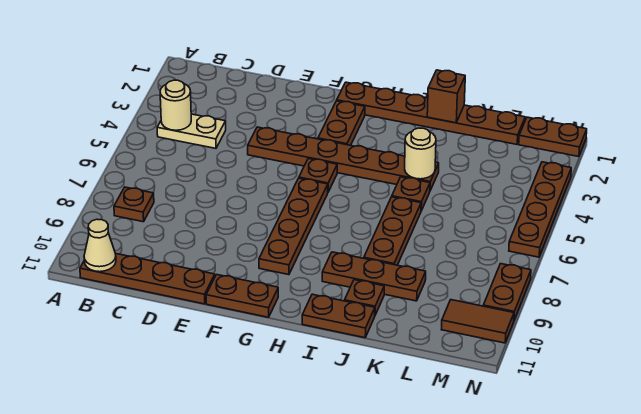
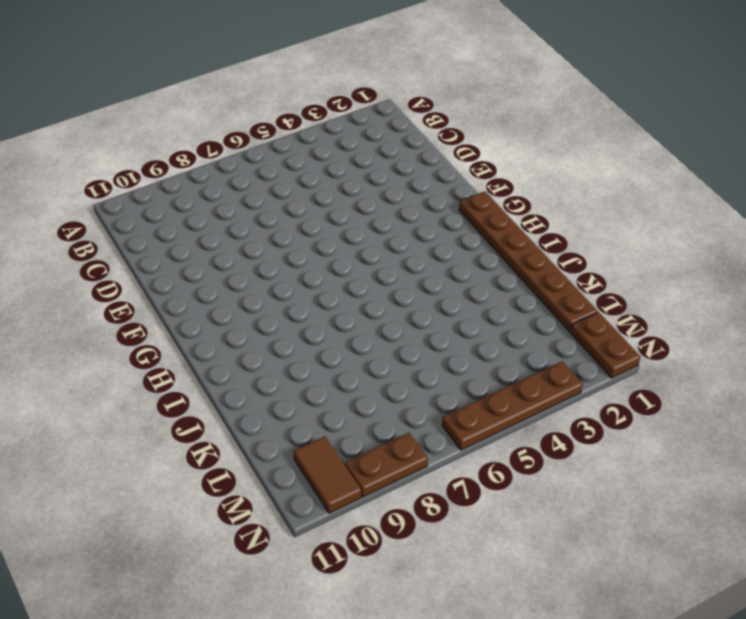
none -> tan 1x2 plate [157,114,226,148]
none -> brown 1x1 plate [114,187,154,222]
none -> brown 1x4 plate [80,253,215,304]

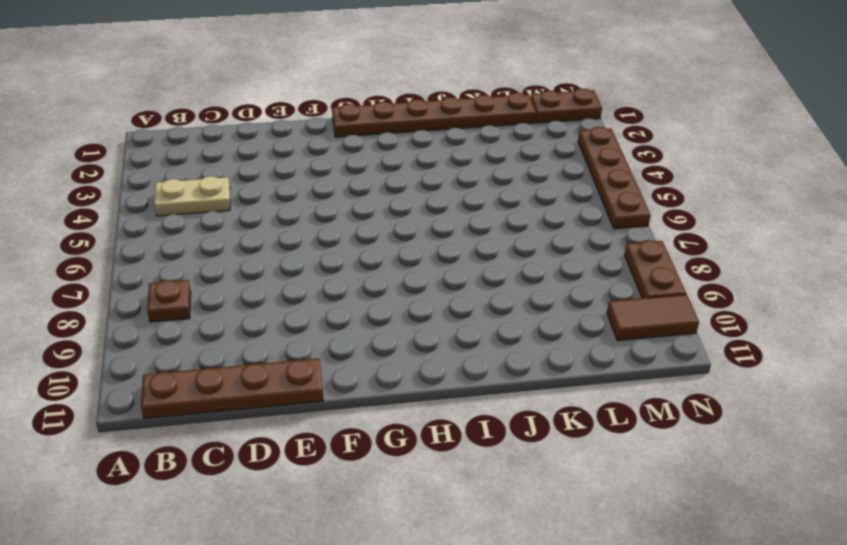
none -> brown 1x6 plate [248,127,439,190]
none -> brown 1x2 plate [206,275,278,317]
none -> brown 1x2 plate [318,101,365,145]

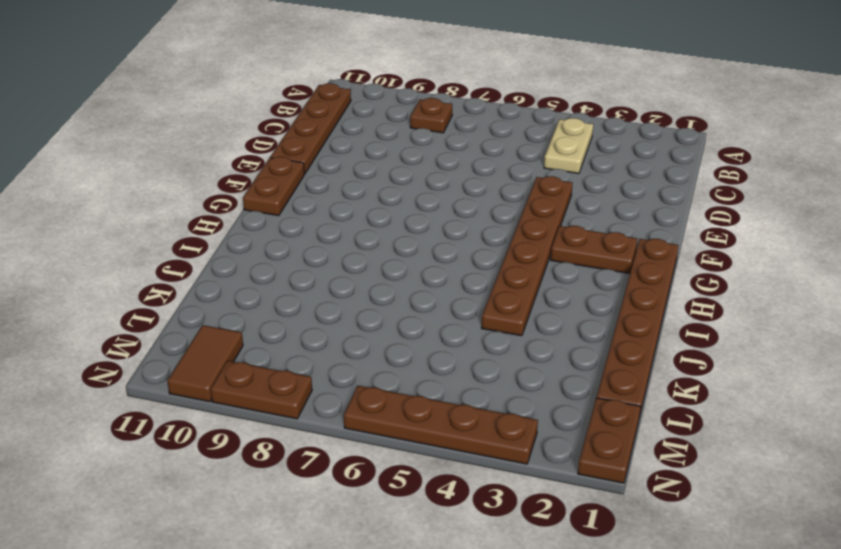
none -> brown 1x1 plate [299,159,337,192]
none -> brown 1x4 plate [259,178,328,275]
none -> brown 1x3 plate [322,252,426,301]

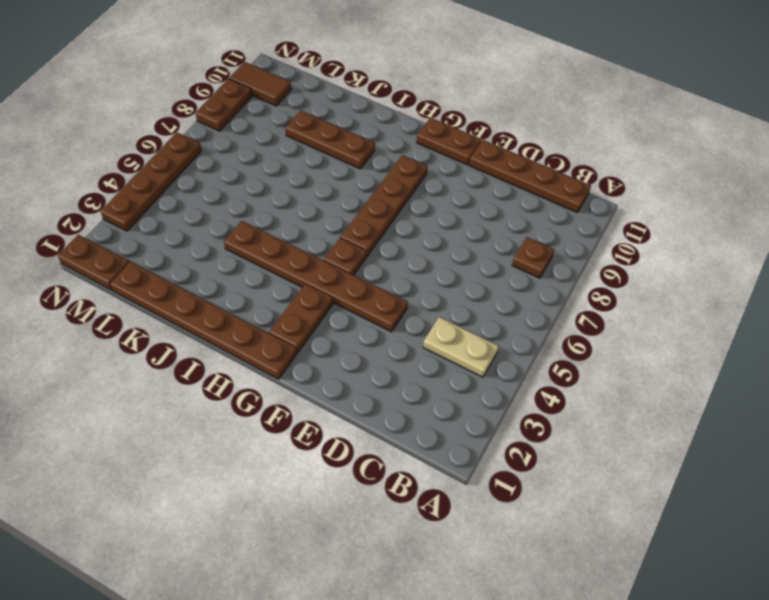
none -> brown 1x2 plate [302,294,375,338]
none -> brown 1x1 plate [392,177,430,211]
none -> brown 1x3 plate [364,197,421,265]

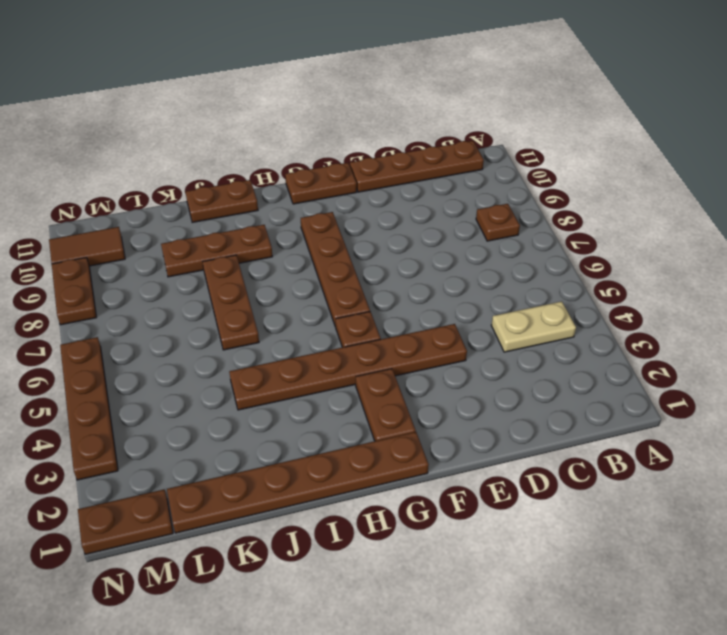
none -> brown 1x1 plate [392,177,430,211]
none -> brown 1x1 plate [345,280,384,315]
none -> tan 1x1 round brick [160,80,191,130]

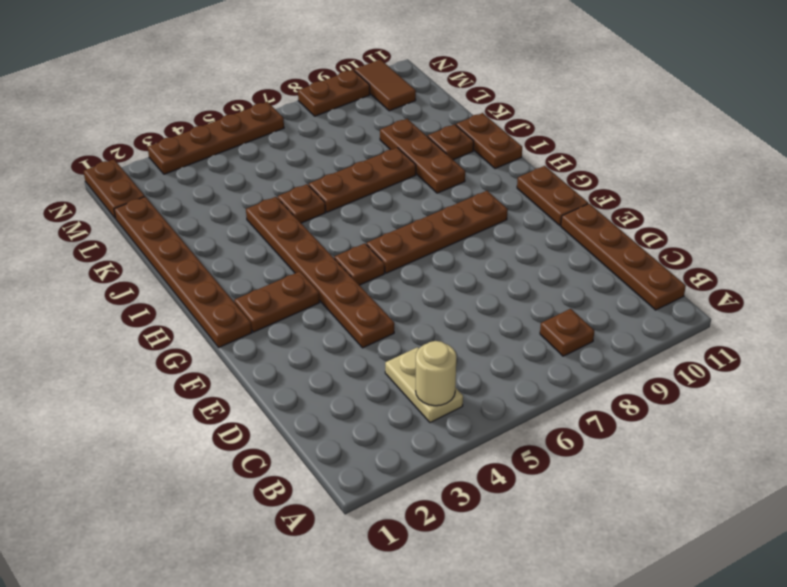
none -> tan 1x1 cone [84,219,116,272]
none -> brown 1x1 brick [427,70,465,123]
none -> tan 1x1 round brick [405,128,436,179]

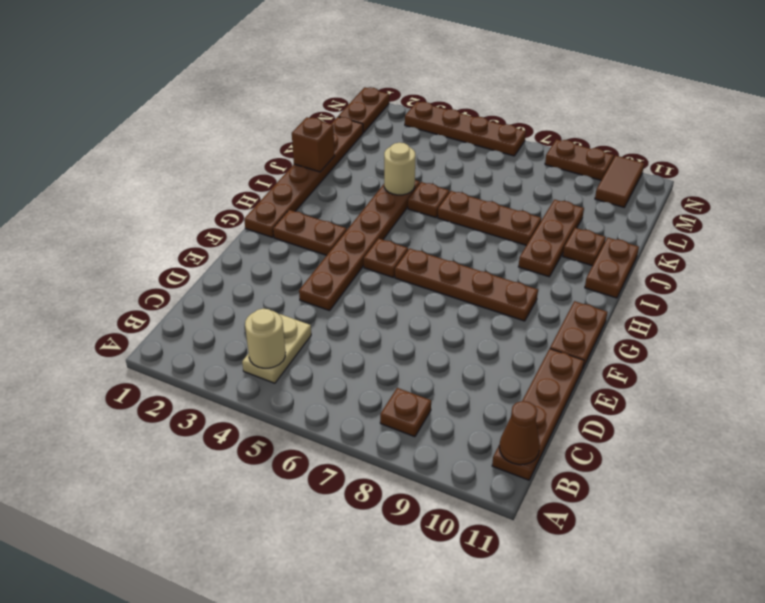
brown 1x1 cone [499,401,540,465] -> tan 1x1 cone [84,219,116,272]

